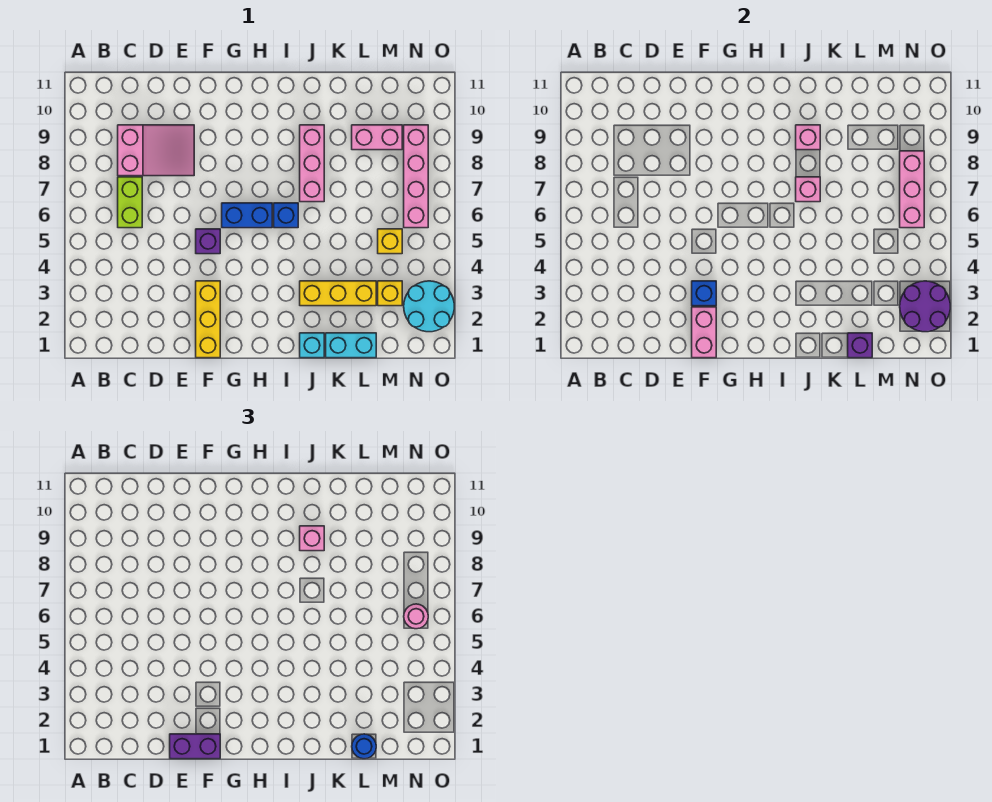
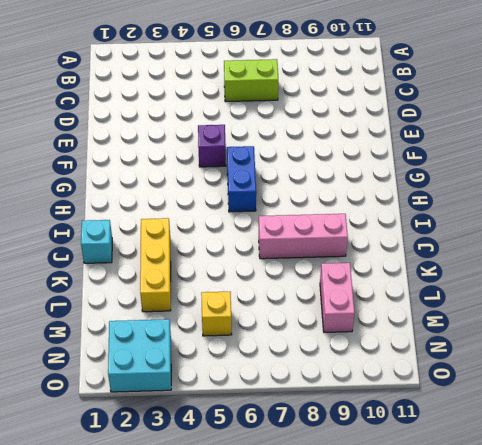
cyan 2x2 brick [108,319,171,392] -> cyan 2x2 round brick [404,281,454,332]
none -> pink 2x3 slope [118,125,194,176]
none -> yellow 1x3 brick [196,281,220,358]
none -> blue 1x1 brick [274,203,298,228]

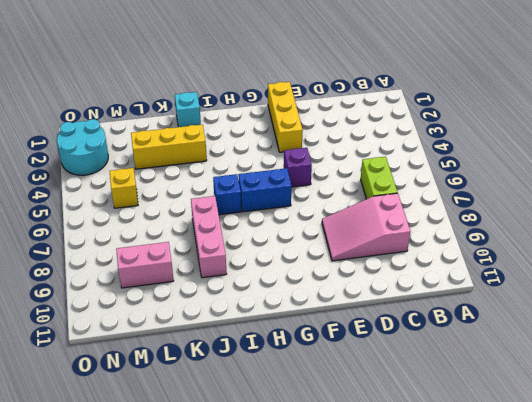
none -> cyan 1x2 brick [326,333,376,358]
none -> yellow 1x1 brick [378,281,402,306]
none -> pink 1x4 brick [404,125,428,228]

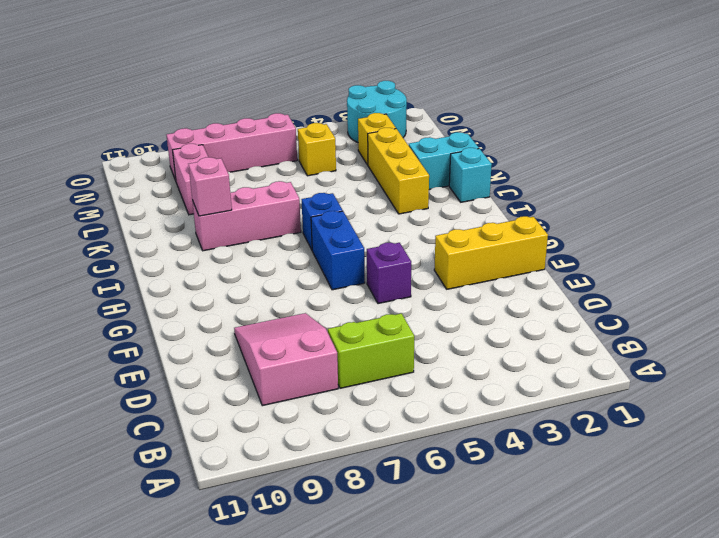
cyan 1x2 brick [409,132,479,190] -> cyan 1x2 brick turned to [326,333,376,358]
none -> pink 1x2 brick [692,307,716,358]
none -> blue 1x1 brick [692,281,716,306]
none -> pink 1x1 brick [796,177,820,202]

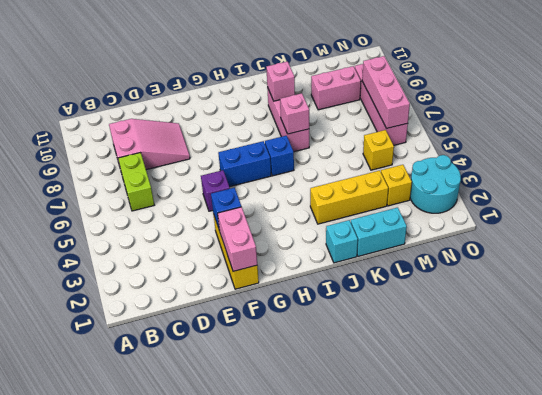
none -> purple 1x1 brick [848,333,872,358]
none -> purple 2x2 round brick [900,281,950,332]
none -> purple 1x2 brick [170,734,220,759]

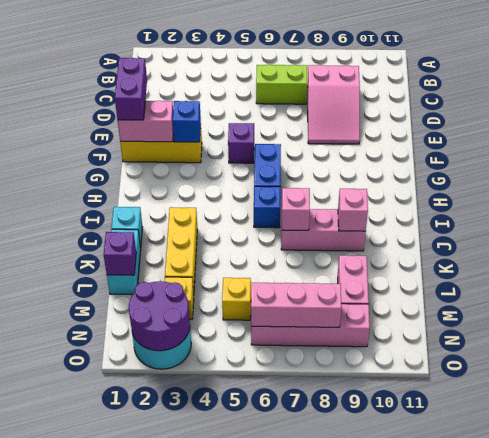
none -> pink 1x1 brick [300,526,324,551]
none -> blue 1x1 round brick [352,734,376,759]
none -> pink 1x1 round brick [404,604,428,629]

